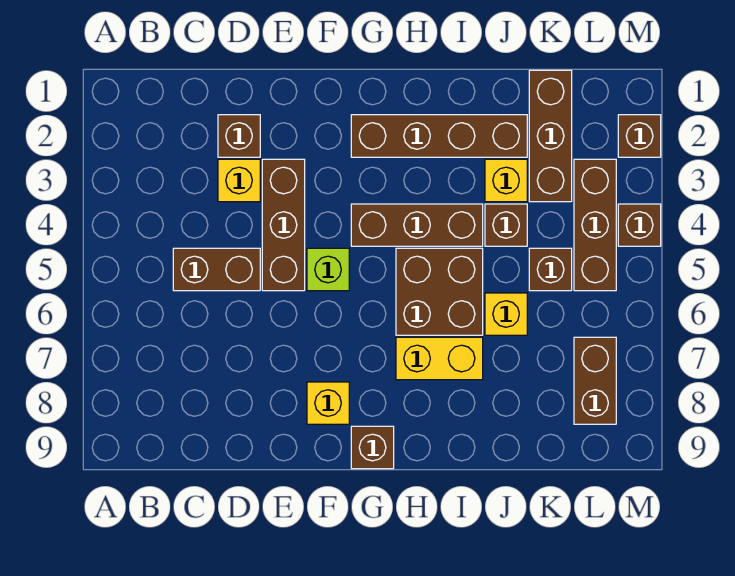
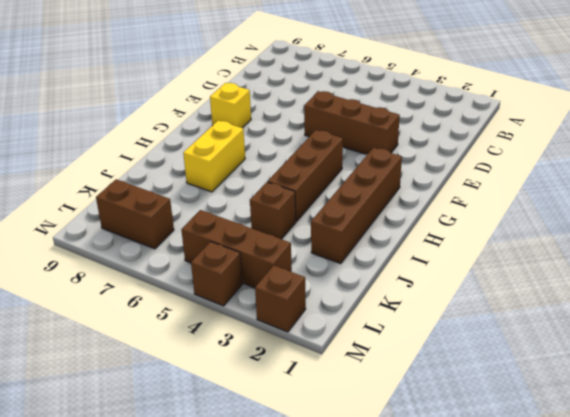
none -> brown 1x2 brick [173,248,260,291]
none -> brown 1x1 brick [218,115,260,157]
none -> yellow 1x1 brick [218,159,260,202]

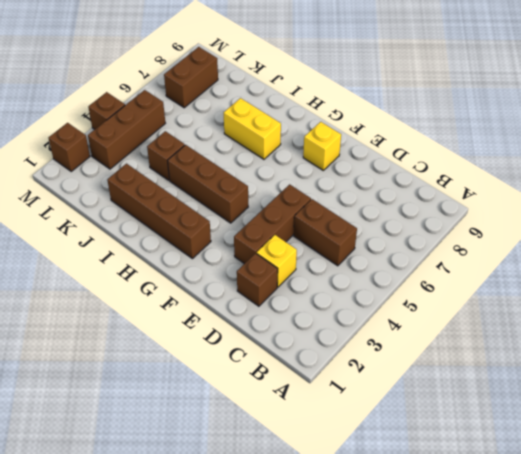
none -> lime 1x1 brick [307,248,349,291]
none -> brown 1x1 brick [351,426,394,469]
none -> brown 2x2 brick [396,248,483,335]

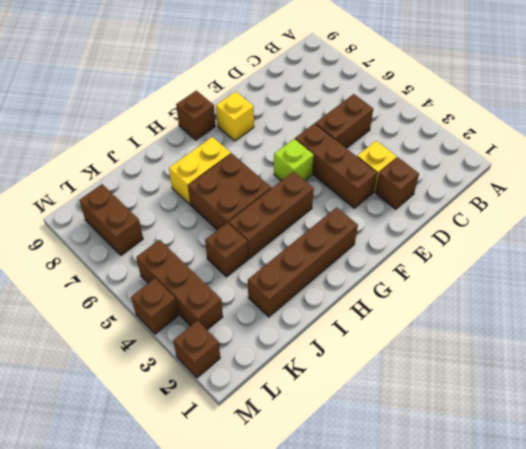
none -> yellow 1x1 brick [485,159,527,202]
none -> yellow 1x1 brick [485,293,527,335]
none -> brown 1x3 brick [529,70,572,202]

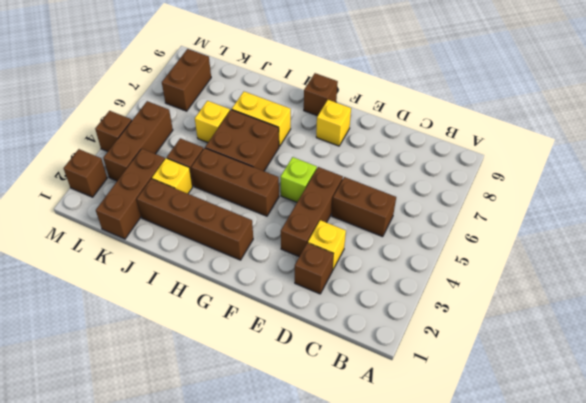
none -> brown 1x1 brick [529,248,572,291]

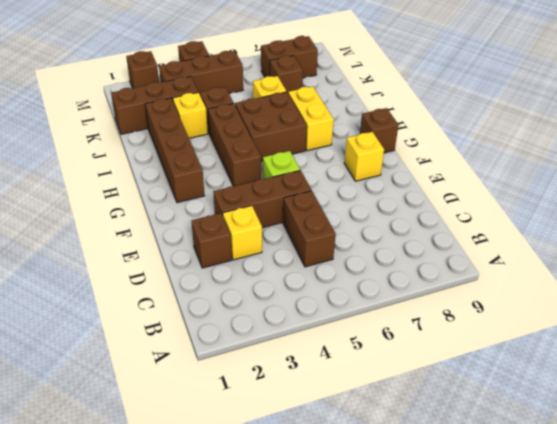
brown 1x1 brick [270,56,303,93] -> brown 1x1 brick moved to [529,248,572,291]

